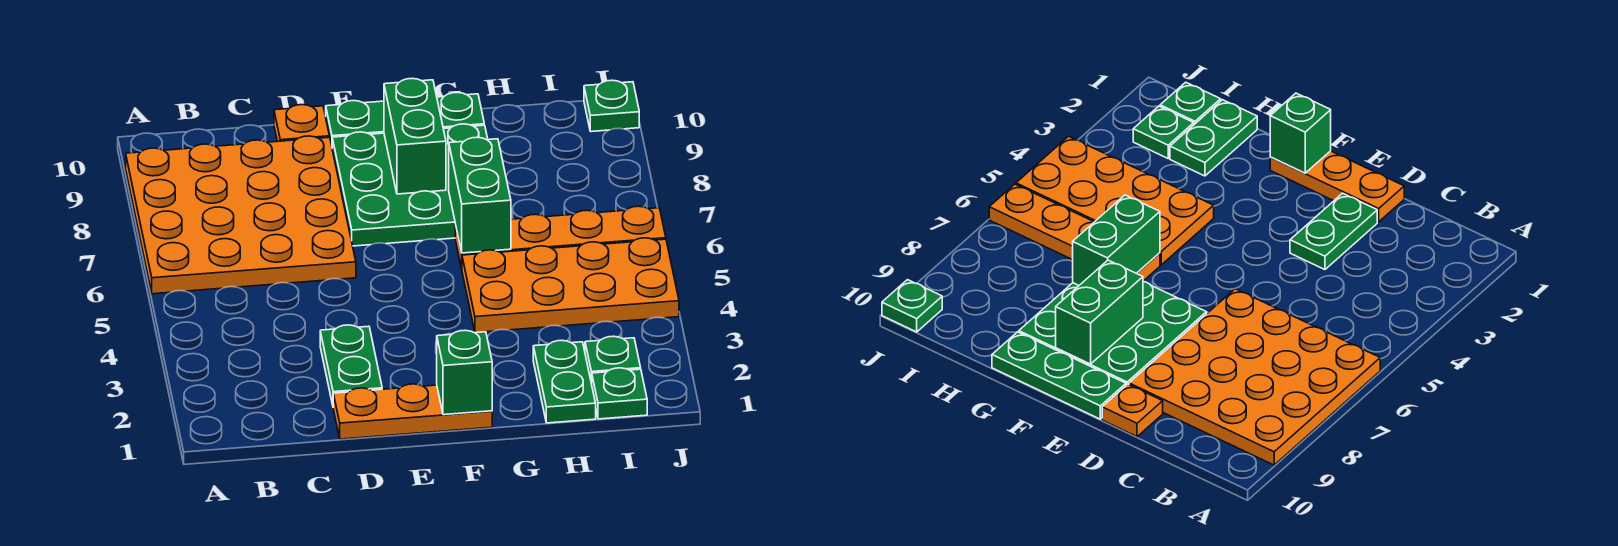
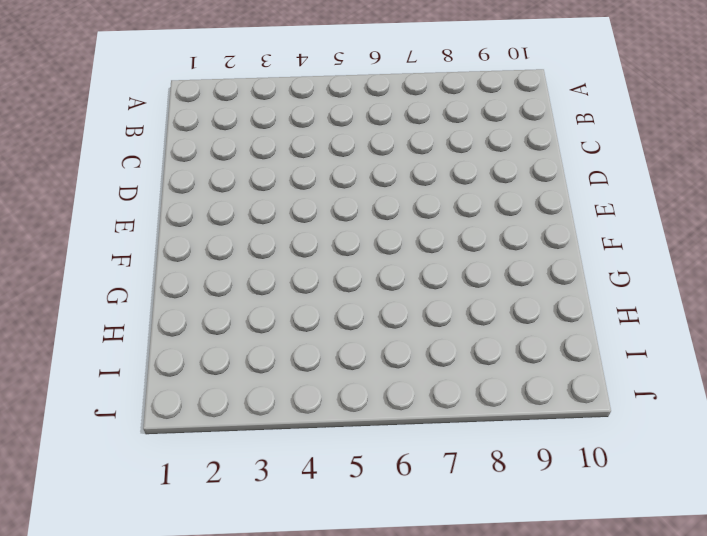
none -> orange 4x4 plate [126,136,356,294]
none -> orange 1x3 plate [333,384,492,439]
none -> green 1x2 plate [320,325,382,405]

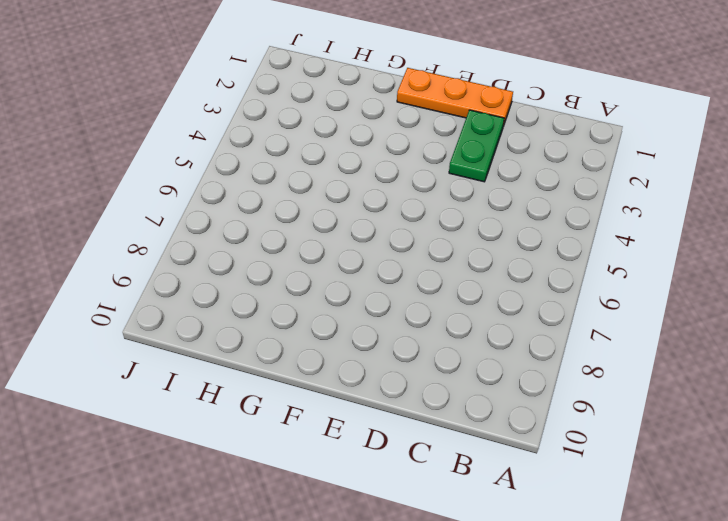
none -> orange 4x4 plate [126,136,356,294]
none -> orange 1x1 plate [274,105,330,141]
none -> green 3x3 plate [332,124,488,246]

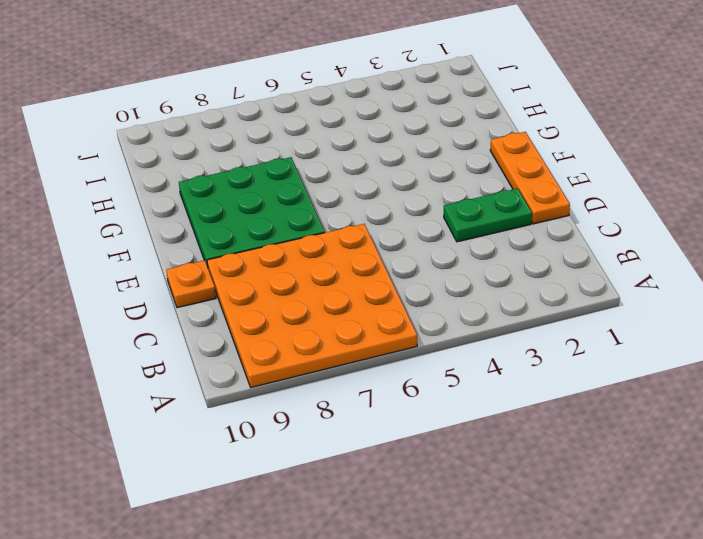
none -> green 1x3 plate [326,93,484,145]
none -> orange 2x4 plate [462,238,679,333]
none -> orange 1x4 plate [455,206,666,268]

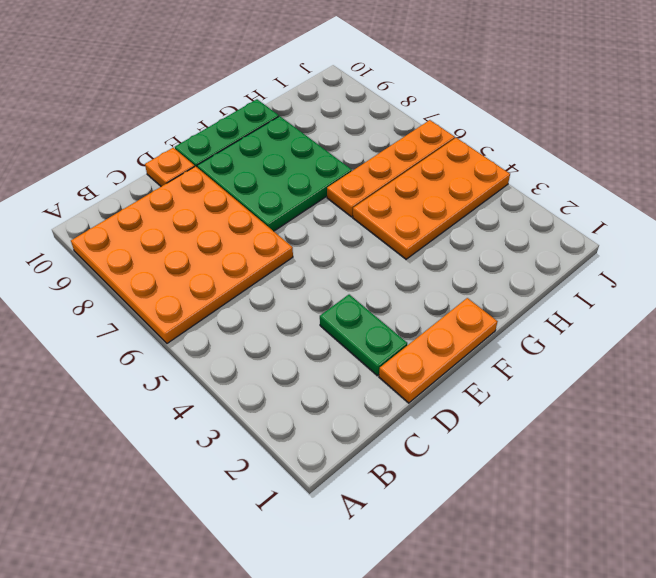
none -> green 1x2 plate [533,340,596,423]
none -> green 1x1 plate [592,368,647,419]
none -> green 1x1 plate [585,336,641,384]

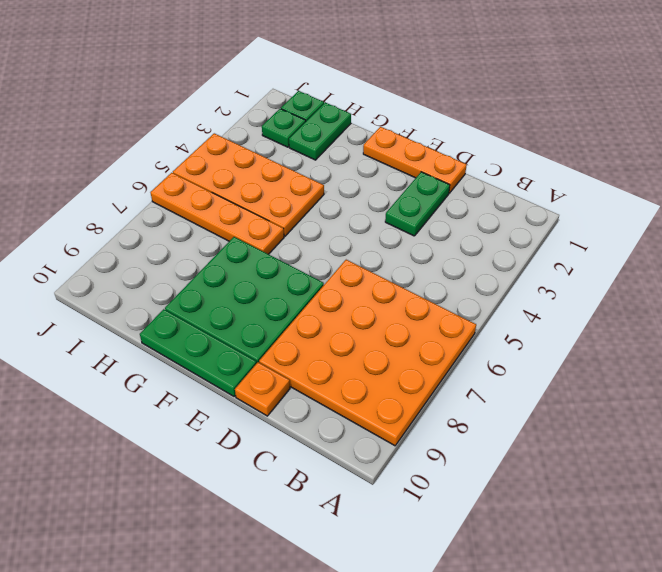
none -> green 1x1 plate [584,80,639,132]
none -> green 1x1 brick [437,330,492,415]
none -> green 1x2 brick [384,78,446,194]

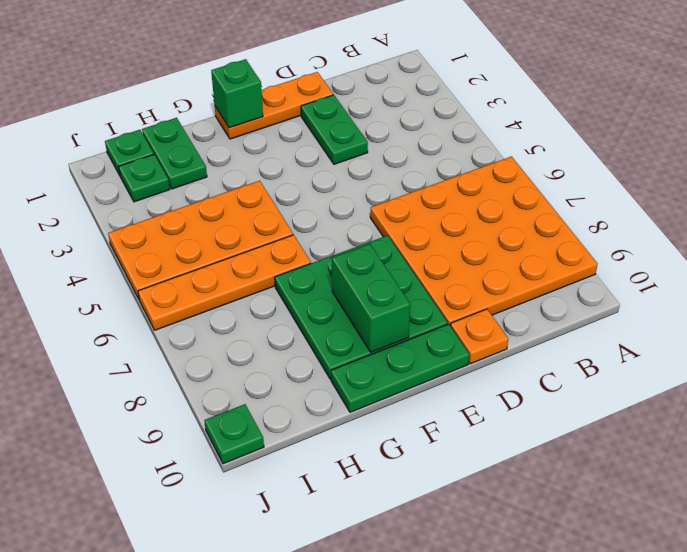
none -> green 1x2 brick [449,137,511,253]

